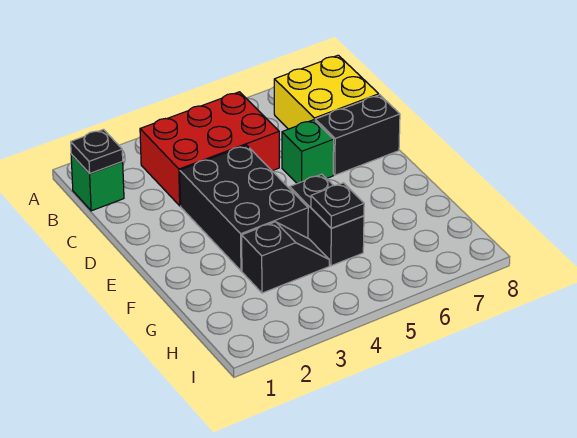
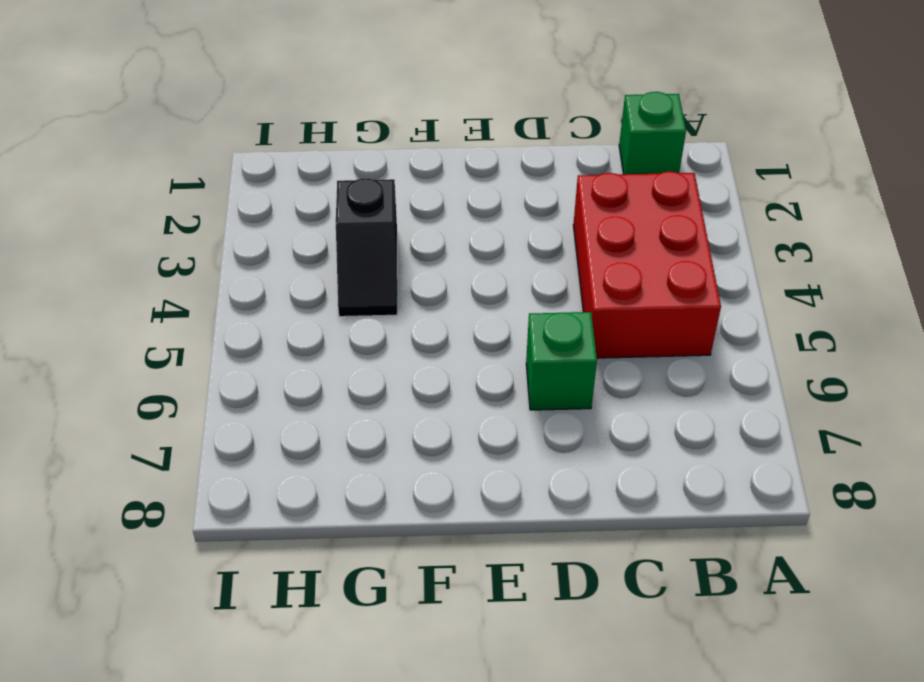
none -> yellow 2x2 brick [274,55,379,129]
none -> black 2x3 brick [180,145,308,271]

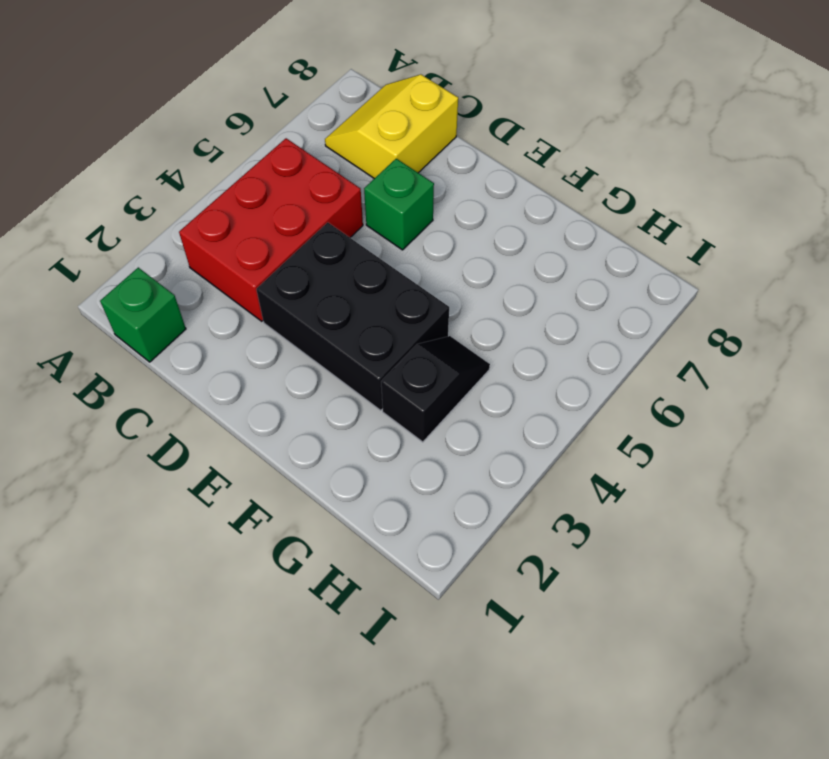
yellow 2x2 slope [325,75,458,179] -> yellow 2x2 brick [274,55,379,129]
none -> black 1x2 brick [315,95,400,175]
none -> black 1x2 brick [290,174,364,266]

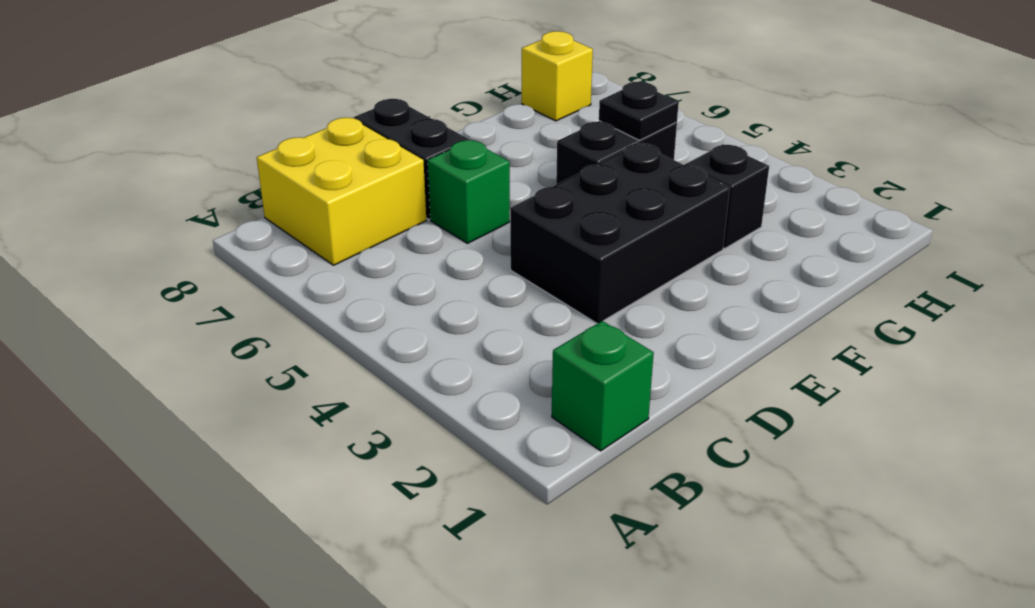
yellow 1x1 brick [522,31,593,121] -> none
none -> red 2x3 brick [140,92,279,206]
none -> black 1x1 plate [71,130,123,174]

